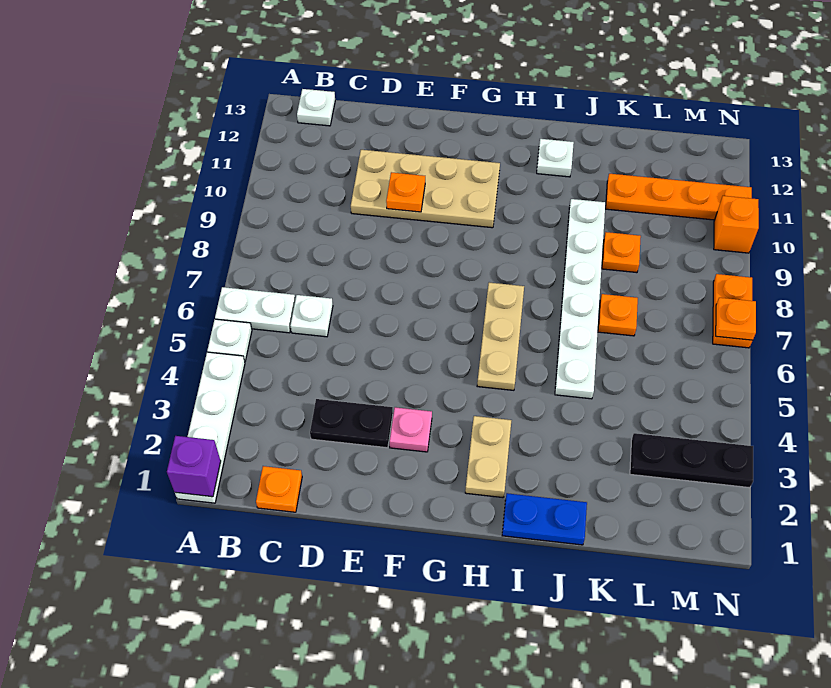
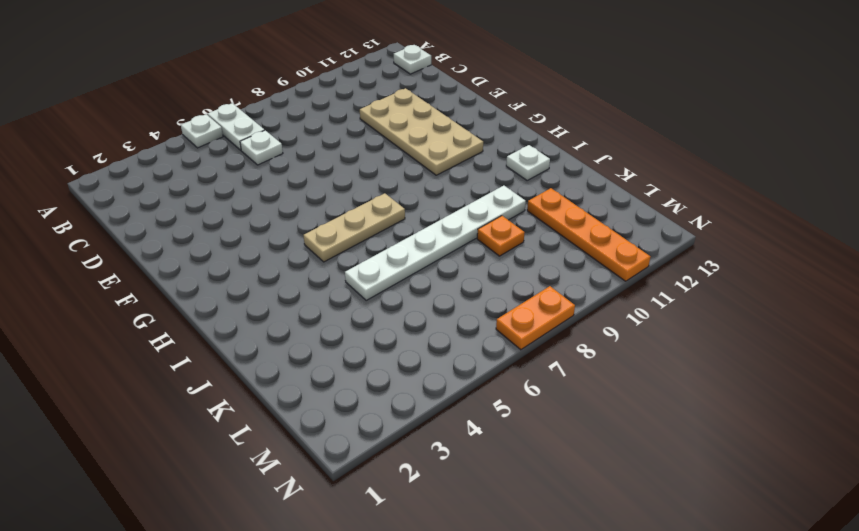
none -> white 1x4 plate [175,352,245,503]
none -> orange 1x1 plate [256,466,302,512]
none -> black 1x2 plate [310,399,393,448]

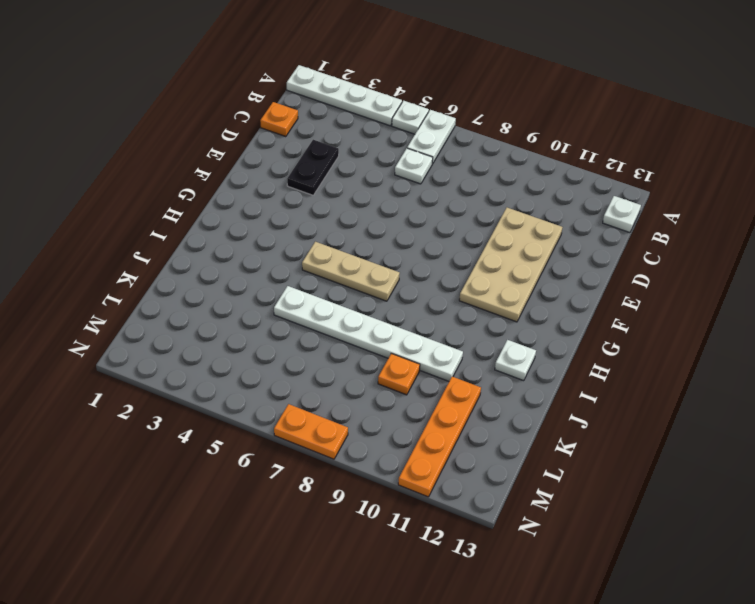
none -> pink 1x1 plate [390,407,432,452]
none -> tan 1x2 plate [465,416,511,498]
none -> blue 1x2 plate [502,493,587,545]

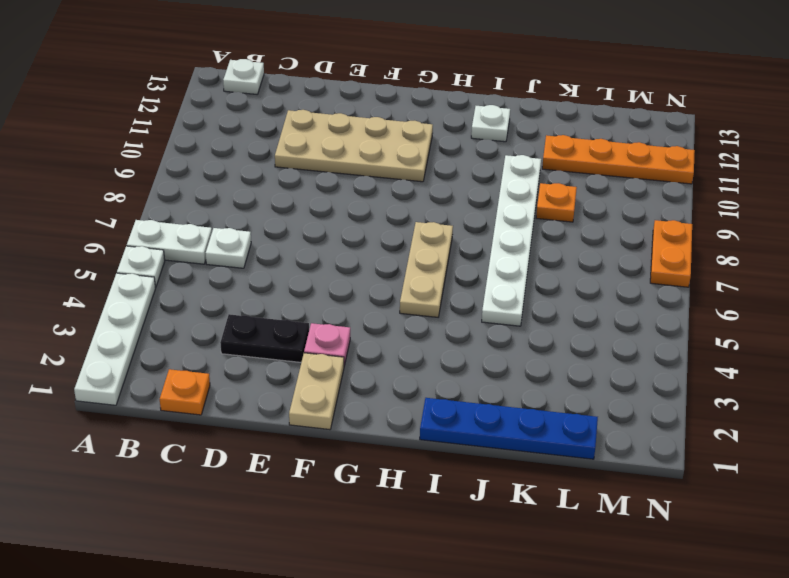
tan 1x2 plate [289,353,344,430] -> tan 1x2 plate moved to [465,416,511,498]
blue 1x4 plate [420,398,598,459] -> blue 1x2 plate [502,493,587,545]
none -> orange 1x1 plate [598,294,638,336]
none -> black 1x3 plate [630,433,753,488]
none -> orange 1x1 brick [714,196,759,253]

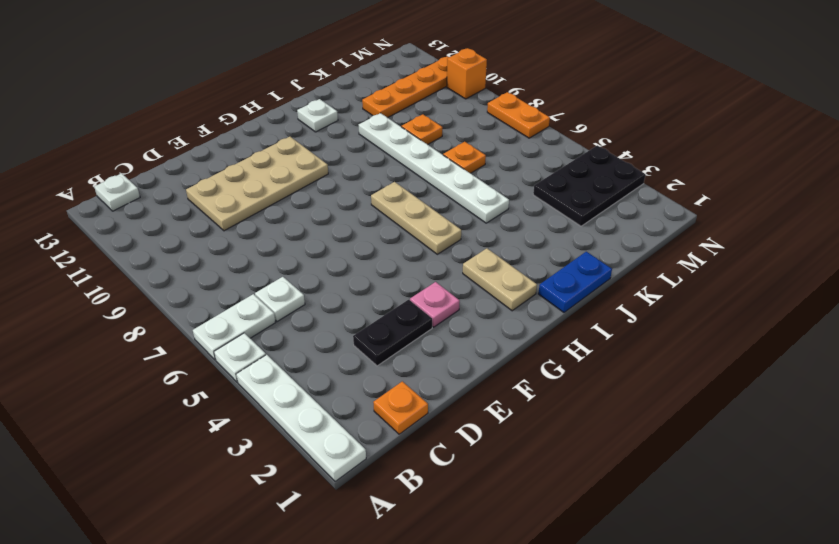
black 2x3 plate [533,145,646,226] -> black 1x3 plate [630,433,753,488]
none -> purple 1x1 brick [167,436,221,497]
none -> orange 1x1 plate [386,172,425,212]
none -> orange 1x1 plate [716,298,756,340]

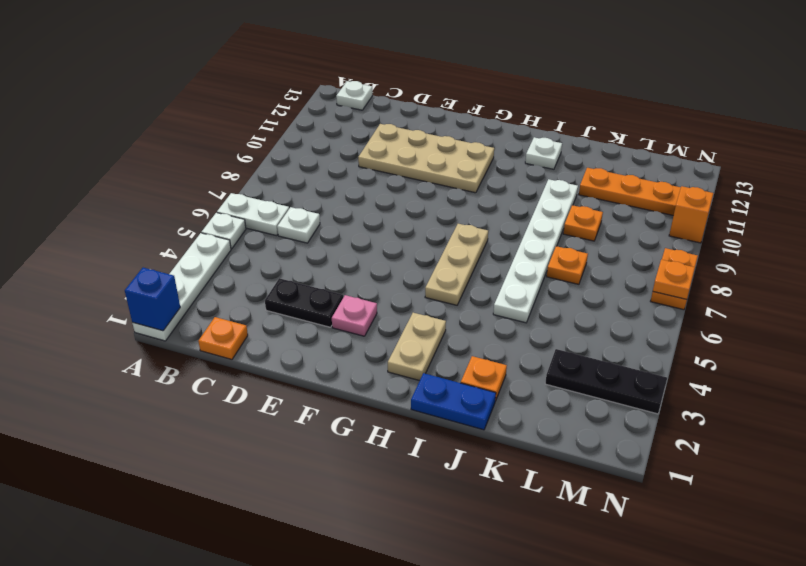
blue 1x1 brick [125,268,180,331] -> purple 1x1 brick [167,436,221,497]
orange 1x1 plate [461,356,507,401] -> orange 1x1 plate moved to [386,172,425,212]

